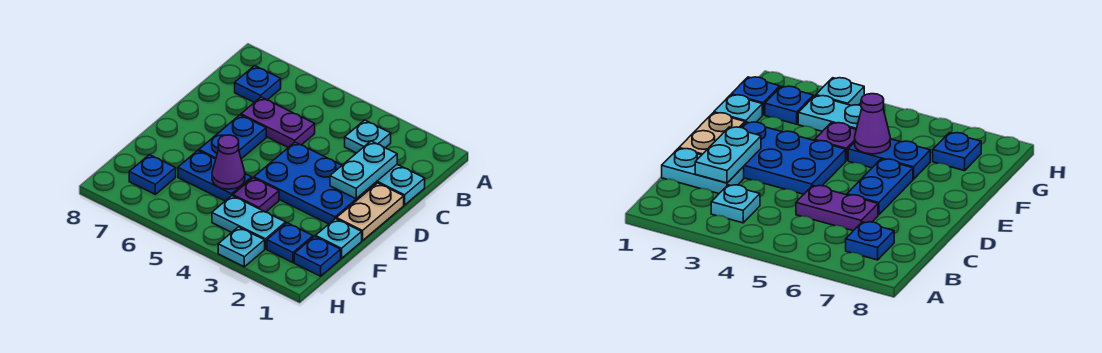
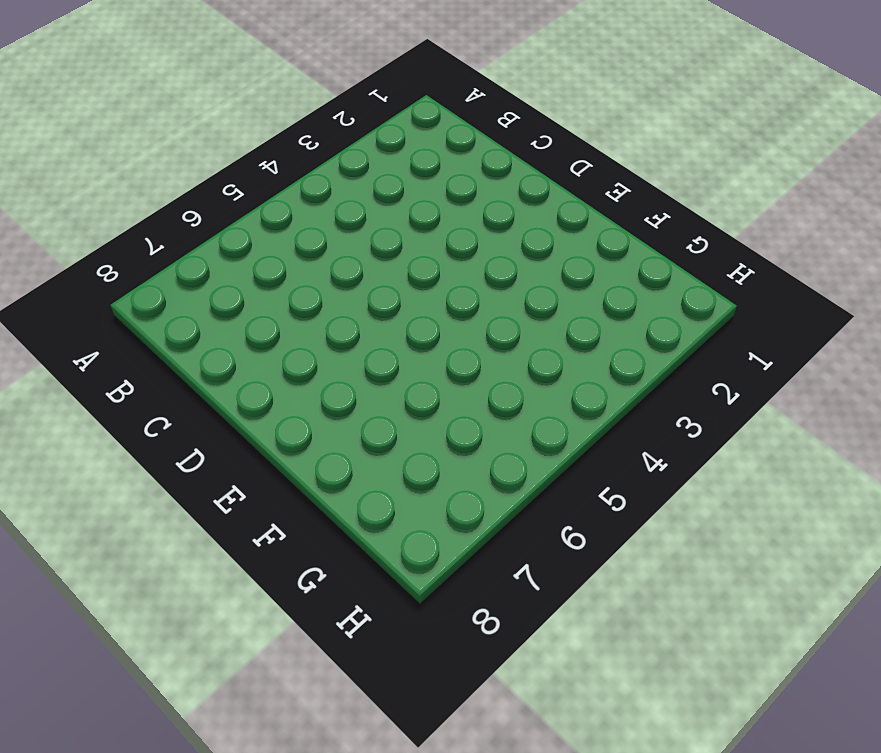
none -> cyan 1x1 plate [345,120,391,153]
none -> blue 1x1 plate [235,66,281,102]
none -> cyan 1x2 plate [376,165,425,205]

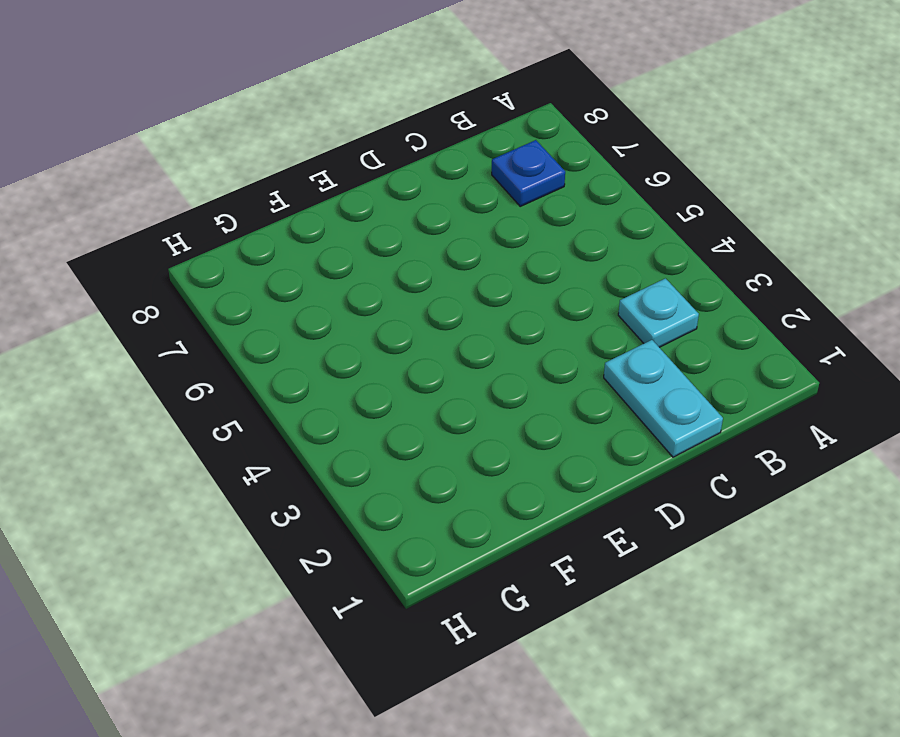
none -> purple 1x2 plate [241,97,315,148]
none -> tan 1x2 plate [336,183,404,241]
none -> blue 2x3 plate [254,142,376,224]

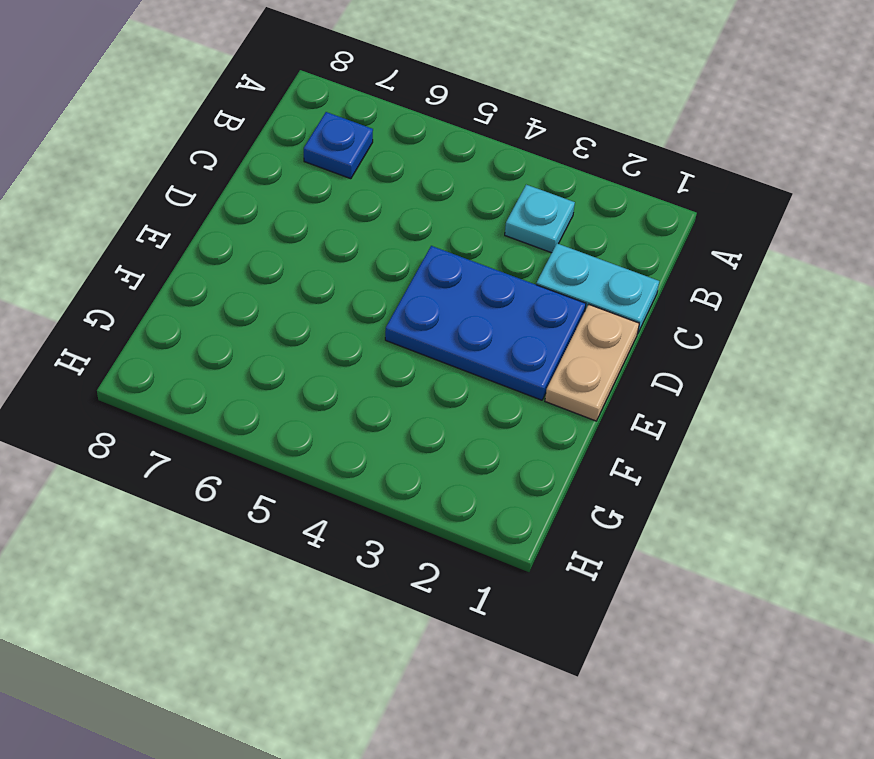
none -> purple 1x2 plate [241,97,315,148]
none -> blue 1x2 plate [199,115,266,159]
none -> cyan 1x1 plate [315,219,362,258]

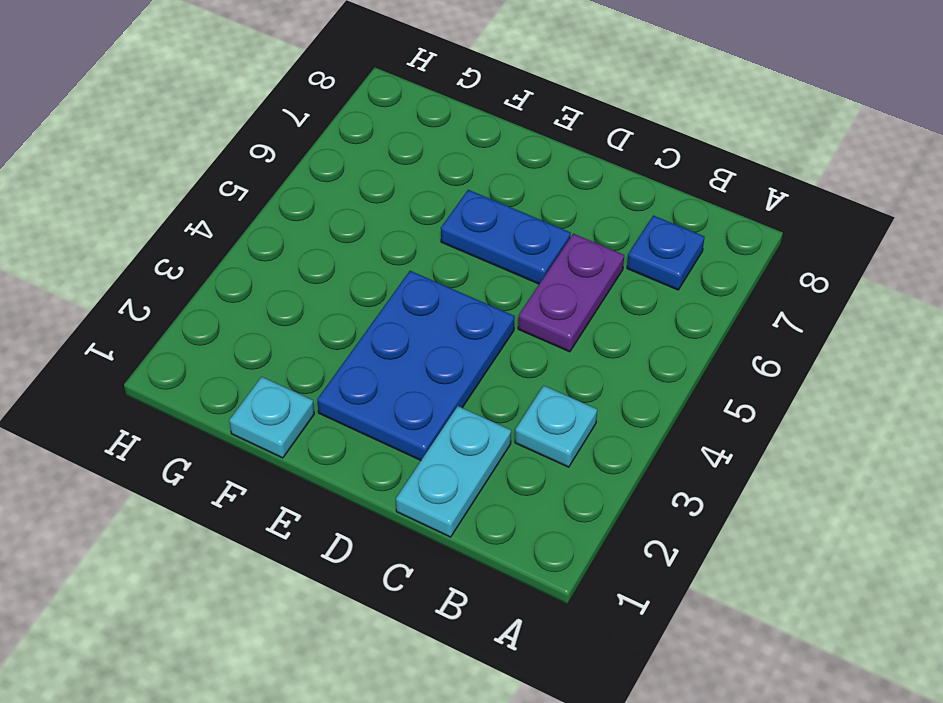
none -> tan 1x2 plate [336,183,404,241]
none -> purple 1x1 plate [233,178,279,212]
none -> blue 1x2 plate [178,151,252,201]

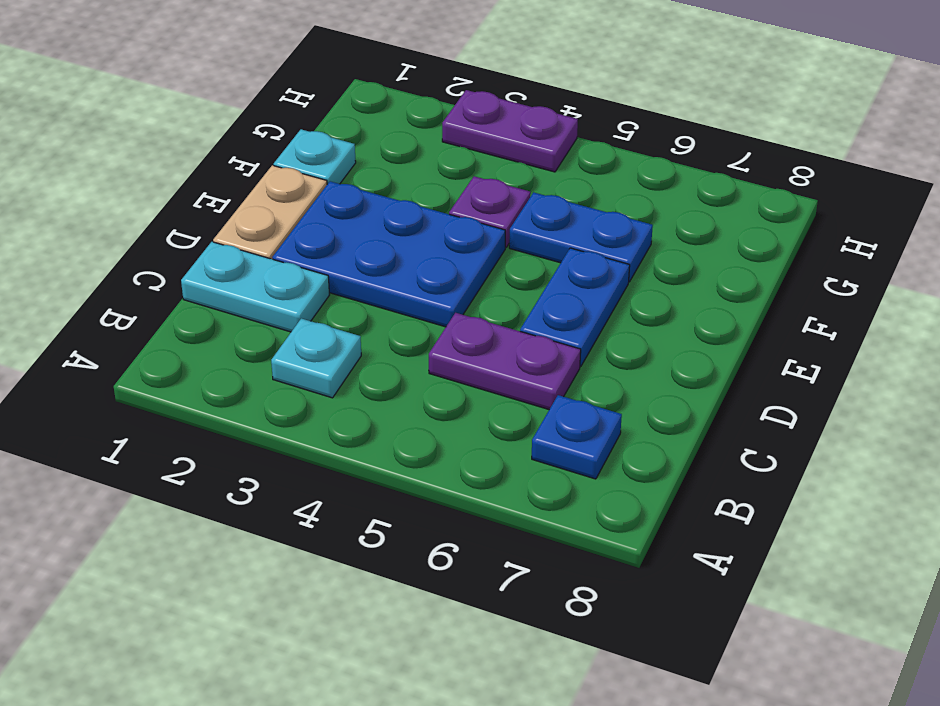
purple 1x2 plate [442,90,578,172] -> cyan 1x1 plate [218,227,265,267]
none -> blue 1x1 plate [294,236,341,276]
none -> blue 1x1 plate [267,223,313,263]
none -> cyan 1x2 plate [212,196,286,249]

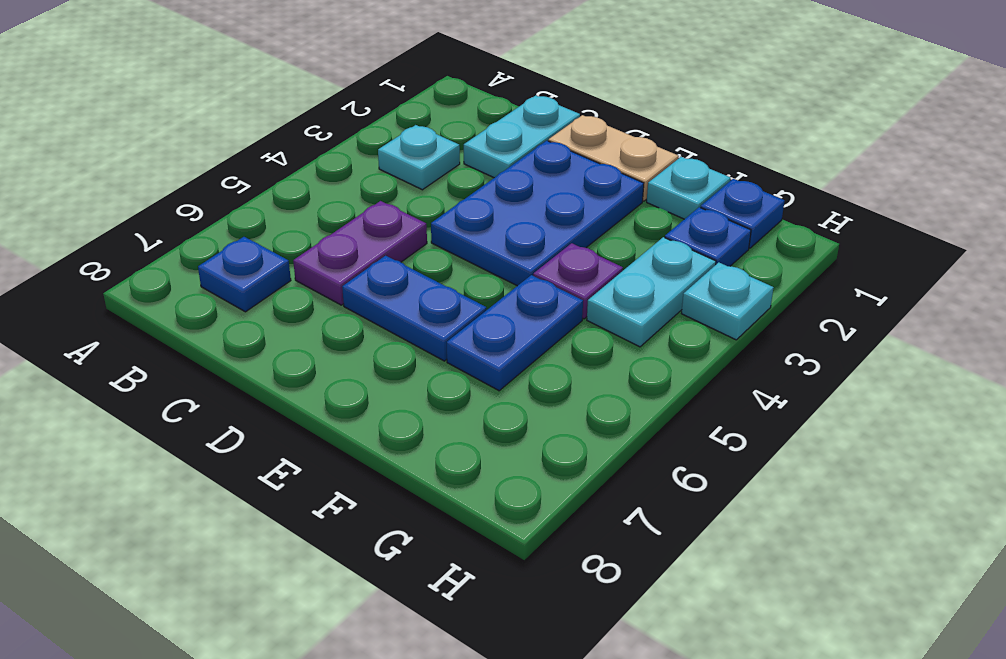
none -> blue 1x1 plate [129,155,176,194]
none -> cyan 1x2 plate [330,141,397,199]
none -> purple 1x1 cone [212,135,245,189]

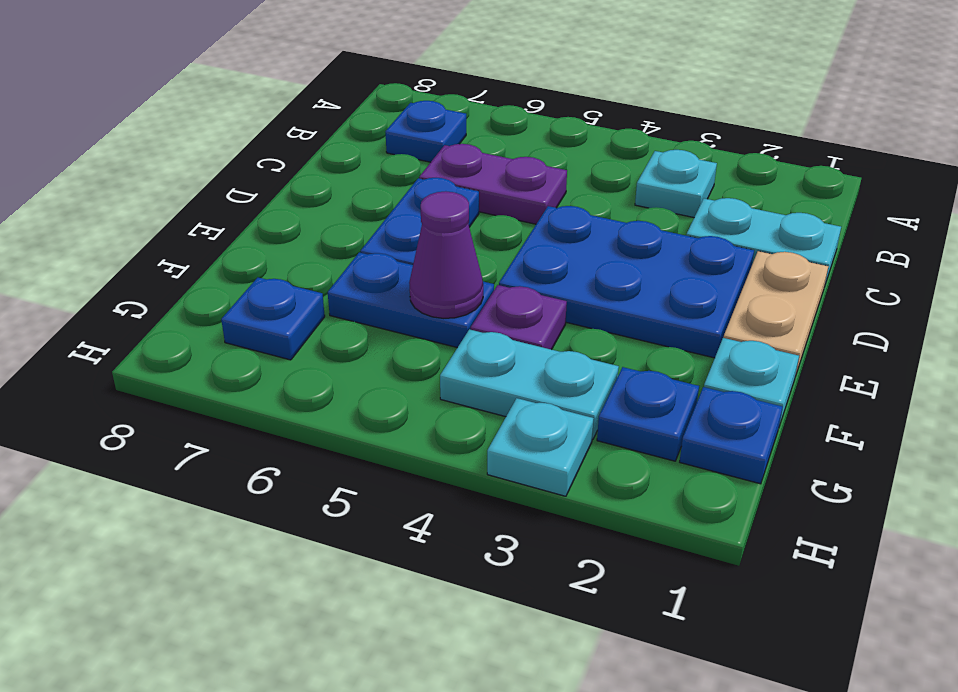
none -> cyan 1x2 plate [330,141,397,199]

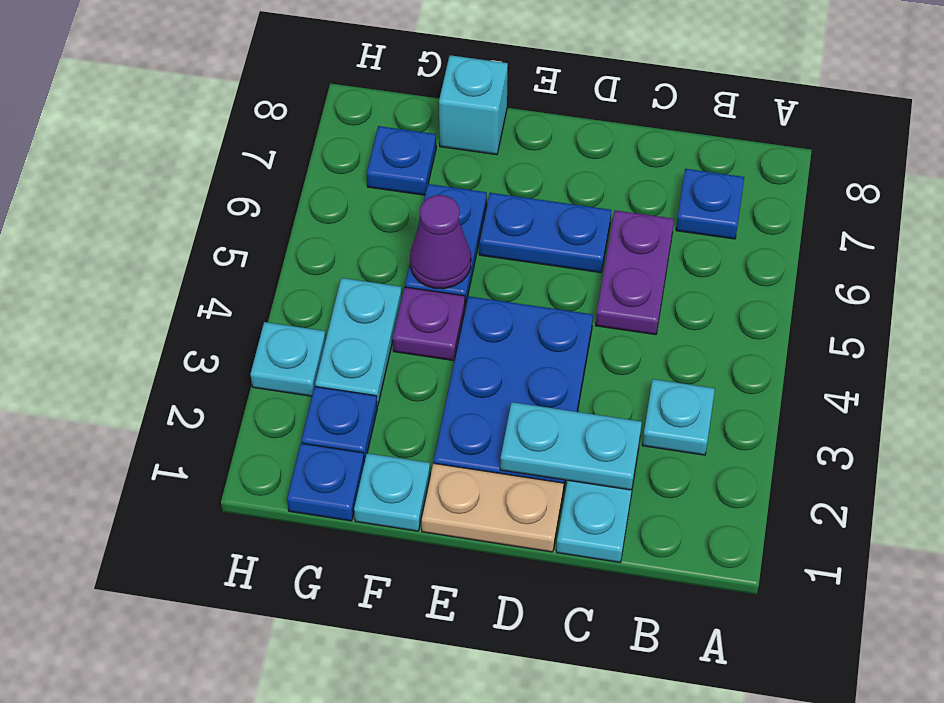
cyan 1x1 brick [439,55,508,155] -> none

